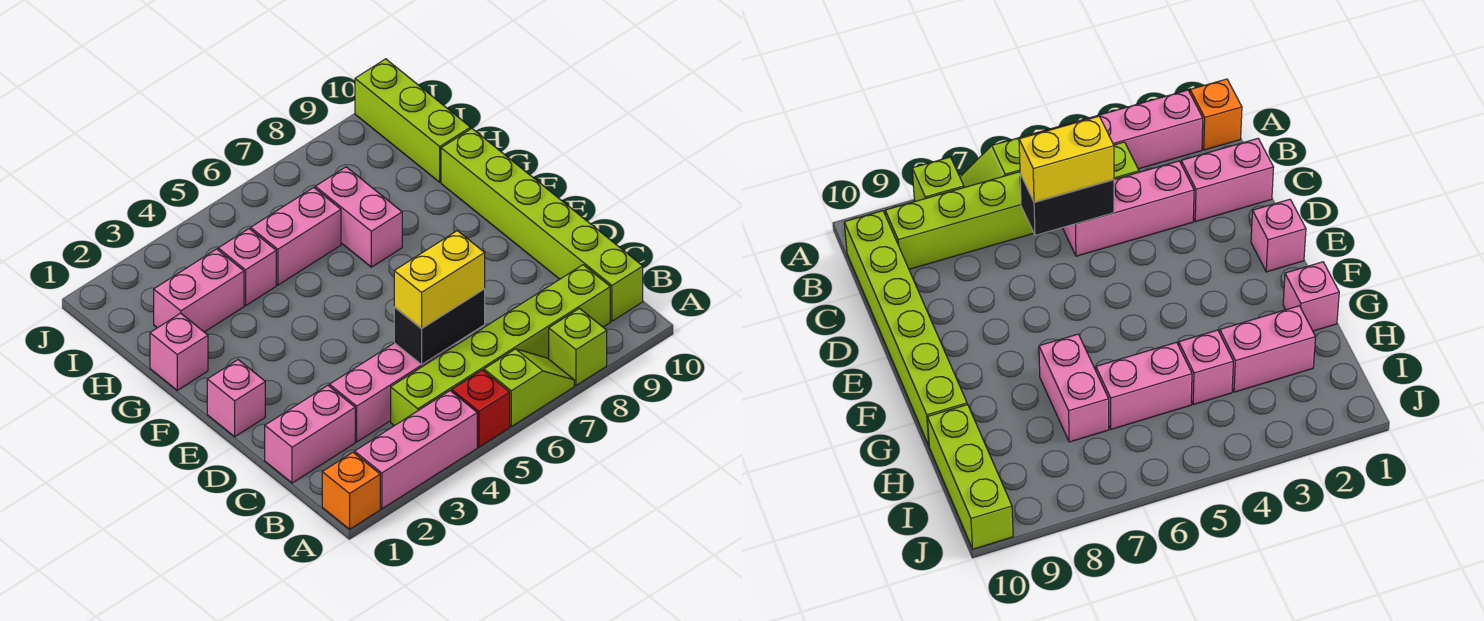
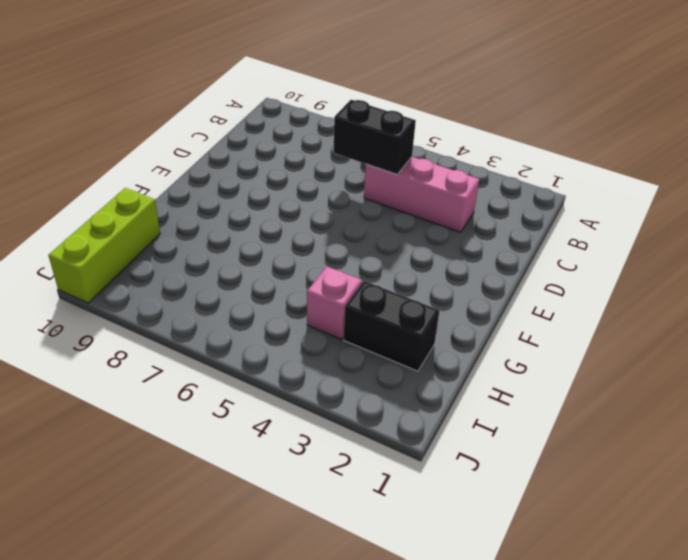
black 1x2 brick [344,281,440,371] -> pink 1x2 brick [154,249,244,332]
none -> orange 1x1 brick [322,452,380,529]
none -> pink 1x3 brick [355,391,477,509]
none -> red 1x1 brick [452,370,510,447]

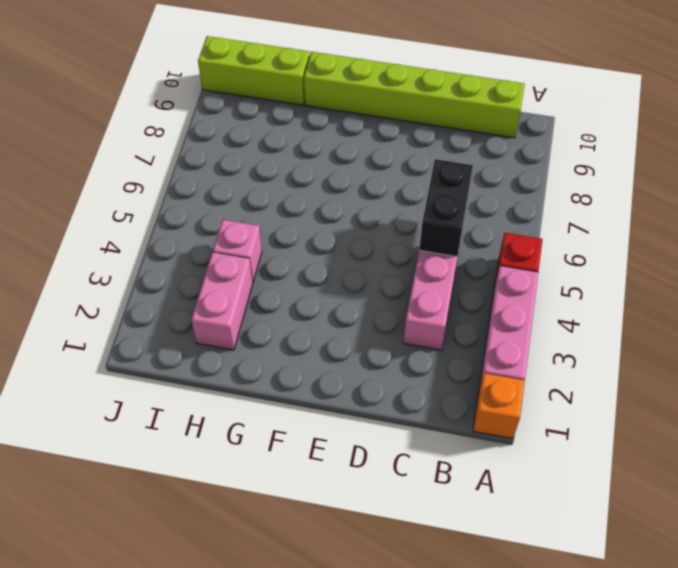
none -> lime 1x2 slope [484,349,574,427]
none -> lime 1x1 brick [549,308,607,385]
none -> lime 1x6 brick [391,265,610,426]

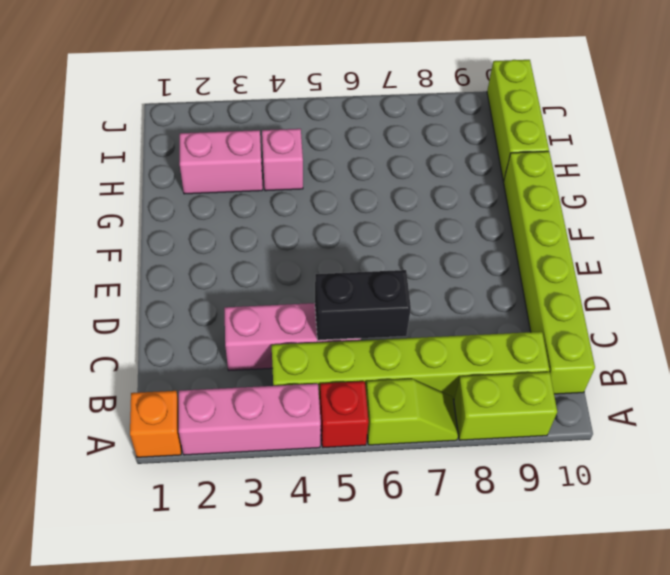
lime 1x2 brick [454,372,557,440] -> lime 1x1 brick [549,308,607,385]
none -> pink 1x2 brick [265,385,355,483]
none -> pink 1x1 brick [207,360,265,437]
none -> pink 1x1 brick [150,313,208,390]

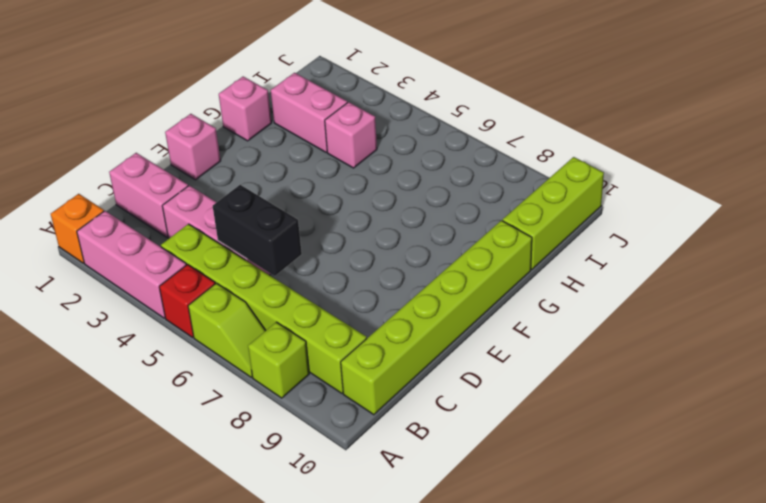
none -> pink 1x2 brick [315,167,402,267]
none -> pink 1x2 brick [251,187,341,285]
none -> yellow 1x2 brick [394,231,485,329]

